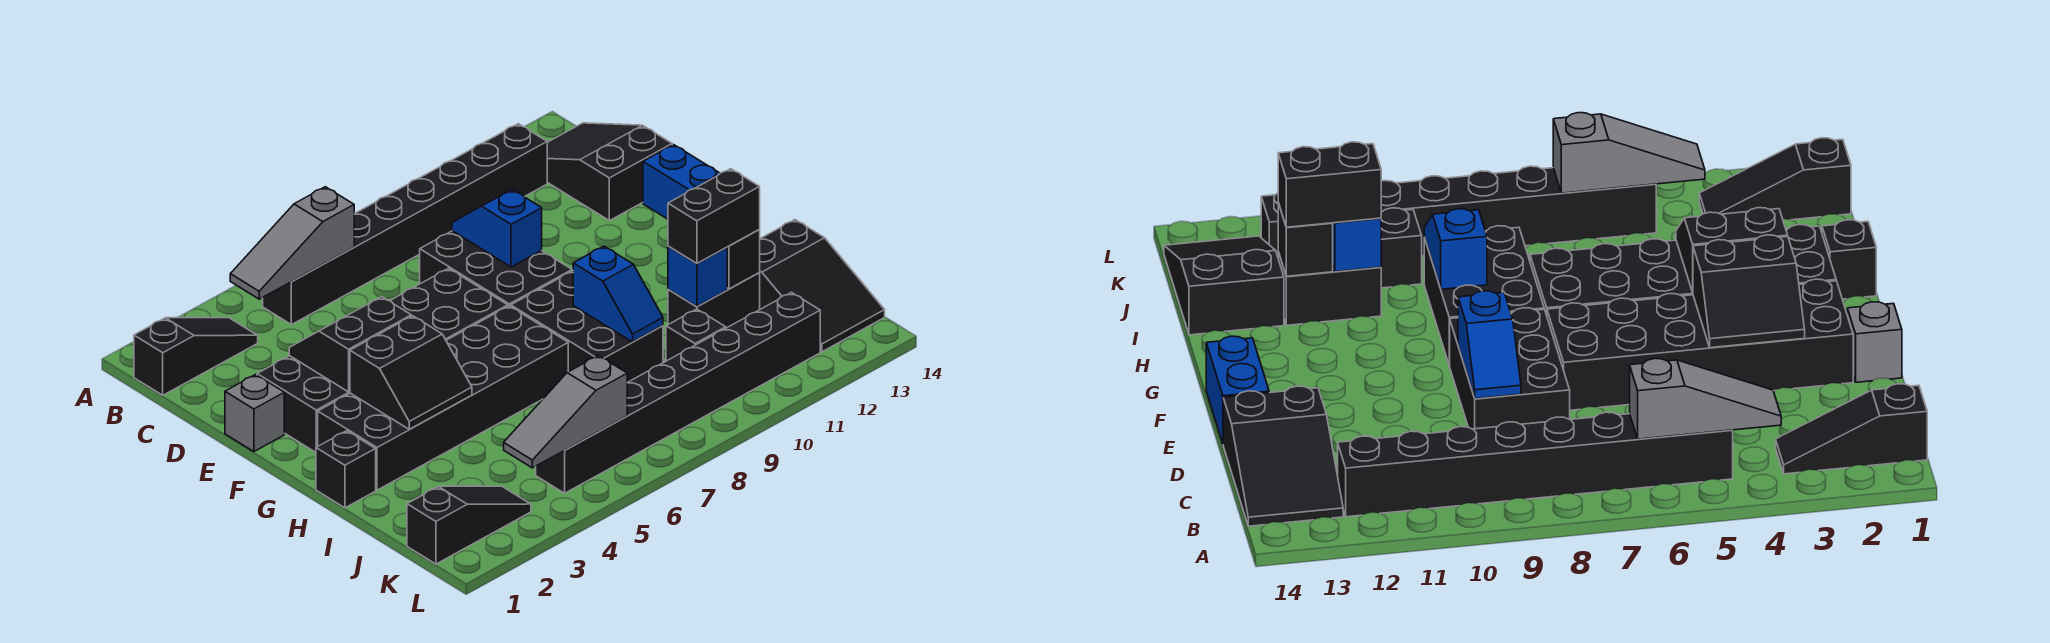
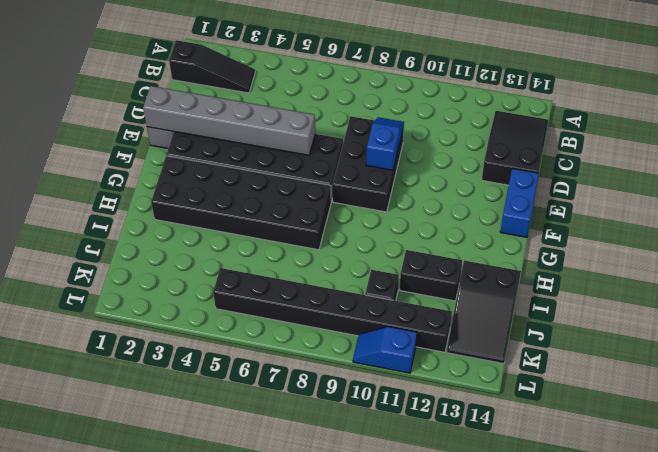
grey 1x6 brick [143,86,315,155] -> black 2x2 slope [289,297,411,392]
blue 1x2 slope [353,327,417,373] -> blue 1x2 slope turned to [573,246,663,342]
none -> black 1x8 brick [263,124,547,325]
none -> black 2x3 brick [511,271,663,382]
none -> black 1x1 brick [316,431,376,508]

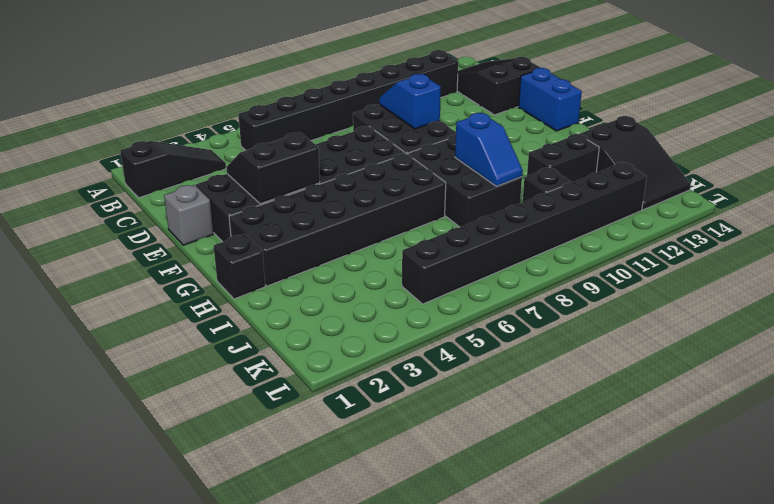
none -> black 1x3 slope [407,486,531,564]
none -> grey 1x3 slope [230,187,354,299]
none -> black 2x2 slope [350,316,472,429]

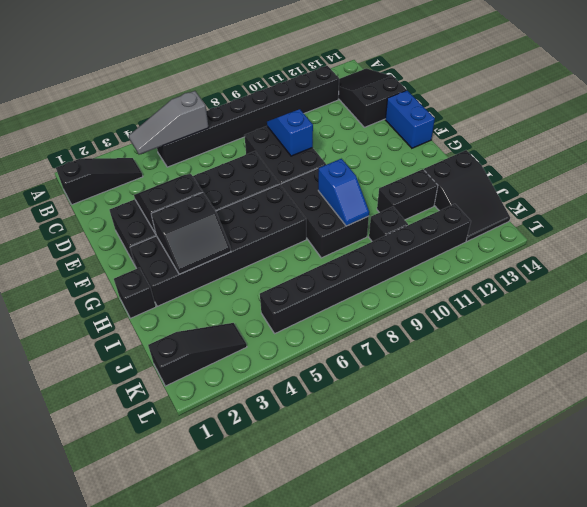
none -> grey 1x1 brick [225,375,284,452]
none -> blue 1x1 brick [668,246,727,307]
none -> black 1x1 brick [727,230,760,289]

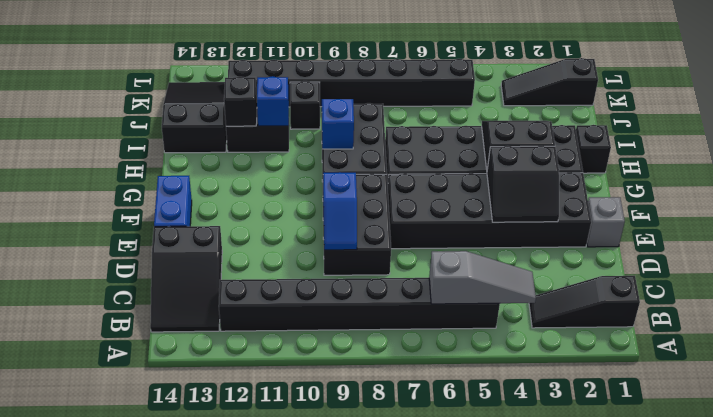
none -> grey 1x3 slope [504,356,627,468]
none -> black 1x2 brick [668,169,760,263]

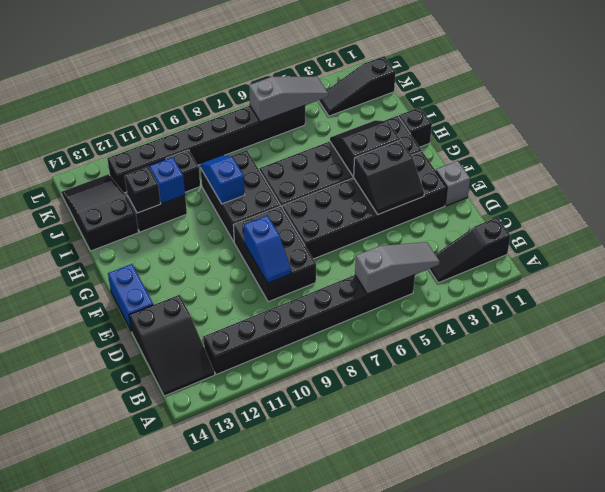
none -> black 1x2 brick [668,169,760,263]

